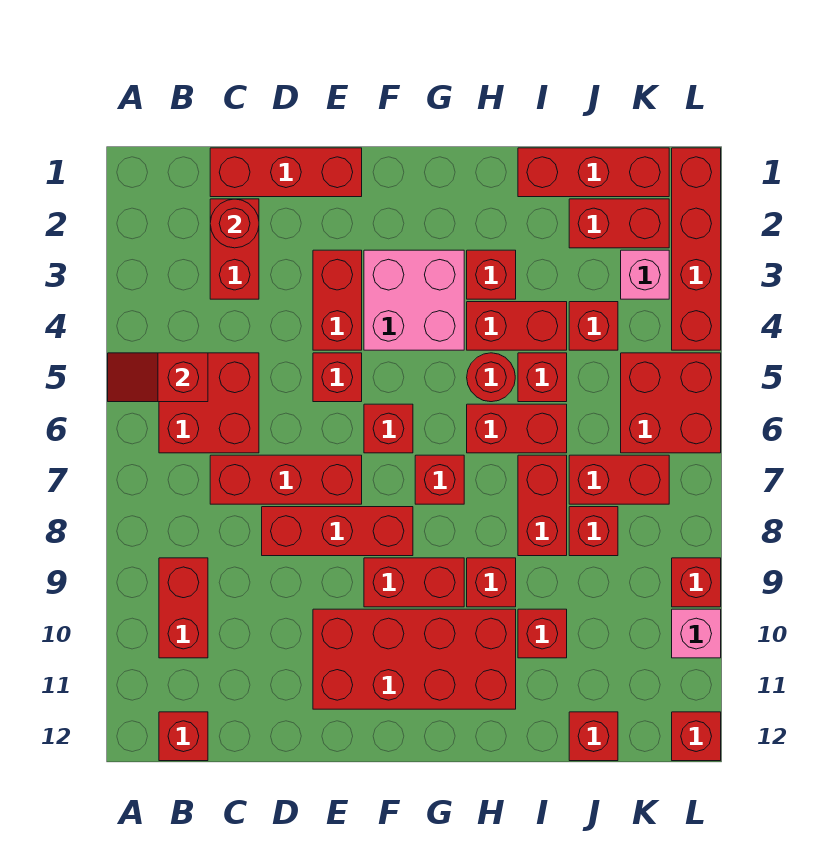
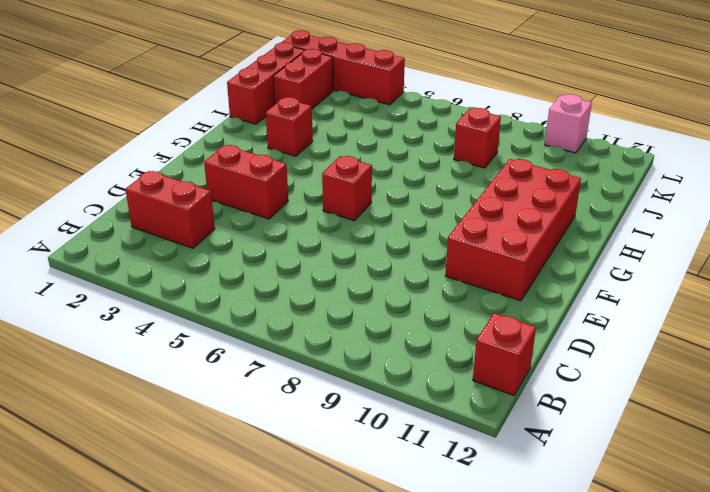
none -> red 2x2 brick [159,353,259,453]
none -> red 1x2 brick [159,558,208,658]
none -> red 1x3 brick [210,148,362,197]
none -> red 1x3 brick [210,455,362,504]

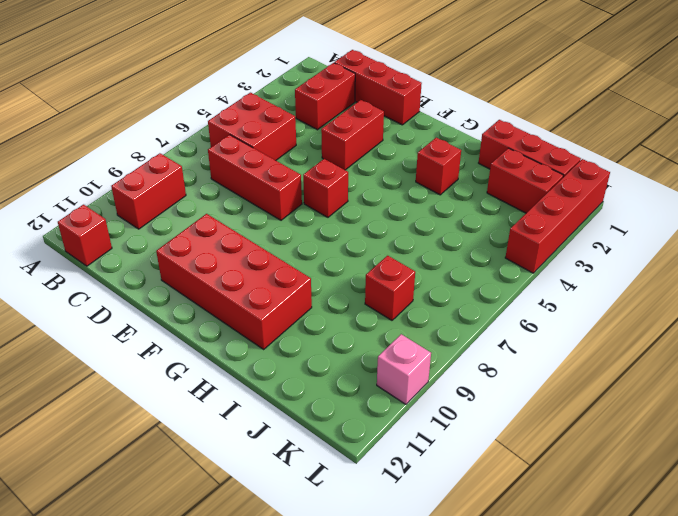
none -> red 1x3 brick [262,507,413,556]
none -> red 1x1 brick [313,353,362,402]
none -> pink 2x2 brick [364,250,464,350]
none -> red 1x2 brick [364,558,464,607]

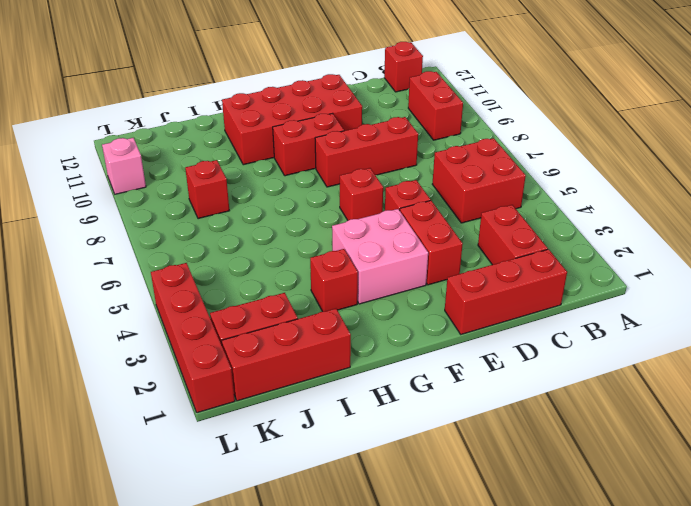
none -> red 1x3 brick [210,455,362,504]
none -> red 1x1 brick [415,455,464,504]
none -> red 1x2 brick [467,302,567,350]
none -> red 1x1 round brick [467,353,515,402]

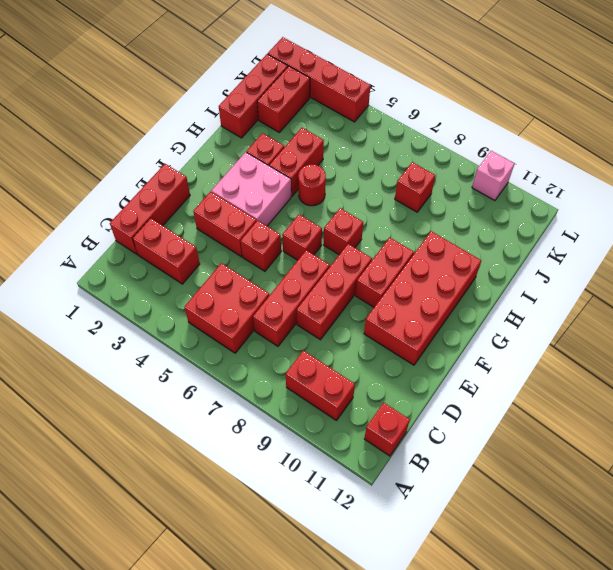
none -> red 1x2 brick [467,404,567,453]
none -> red 1x1 brick [467,558,516,607]
none -> red 1x1 brick [518,353,567,402]
none -> red 1x2 brick [518,455,567,556]

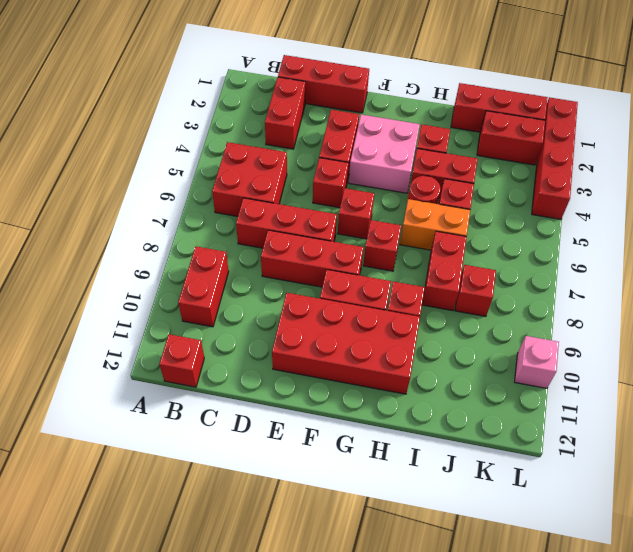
orange 1x2 brick [400,199,470,250] -> red 1x2 brick [467,404,567,453]
none -> red 1x1 brick [518,609,567,658]
none -> red 1x1 brick [569,302,618,350]
none -> red 1x2 brick [569,455,669,504]
none -> red 1x1 brick [569,712,618,761]

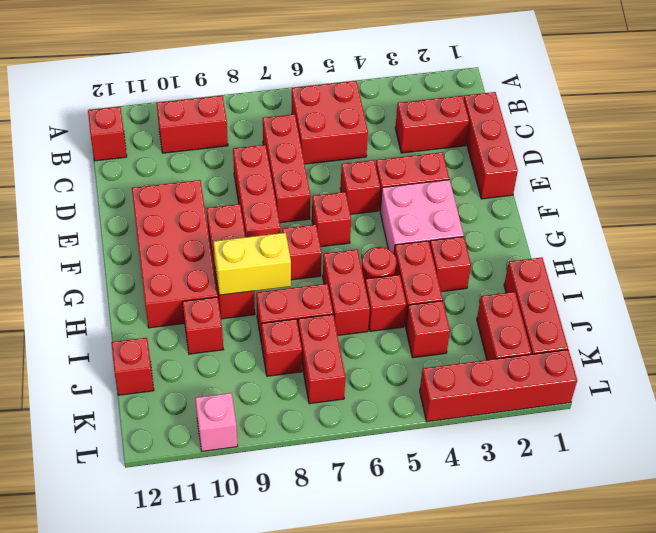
yellow 1x2 brick [214,233,291,295] -> none
none -> pink 1x1 brick [621,250,669,299]
none -> red 2x2 brick [621,353,721,453]
none -> red 1x1 brick [672,558,721,607]
none -> red 1x1 brick [672,712,721,761]

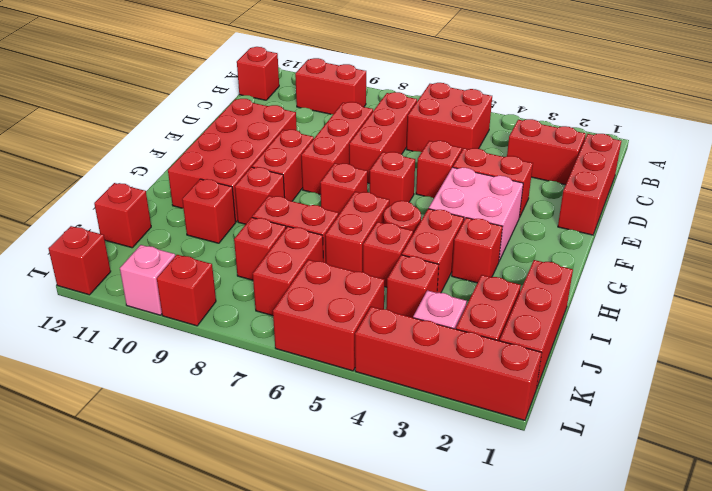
none -> red 1x2 slope [108,353,208,402]
none -> red 1x1 round brick [210,199,259,248]

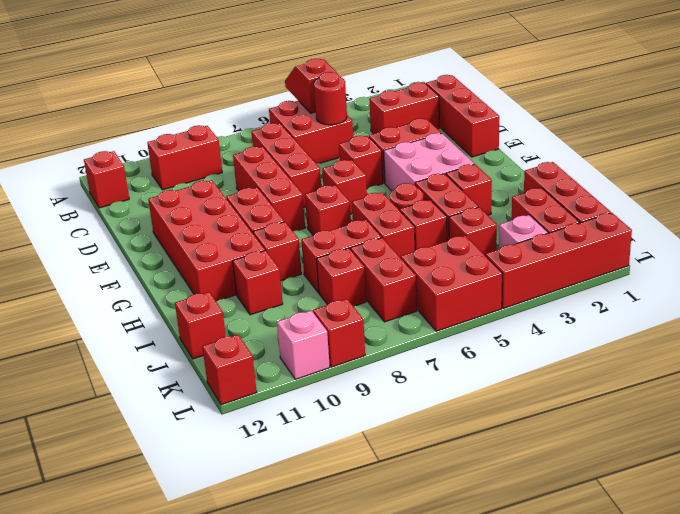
red 1x1 round brick [314,72,347,125] -> red 1x1 round brick moved to [210,199,259,248]

